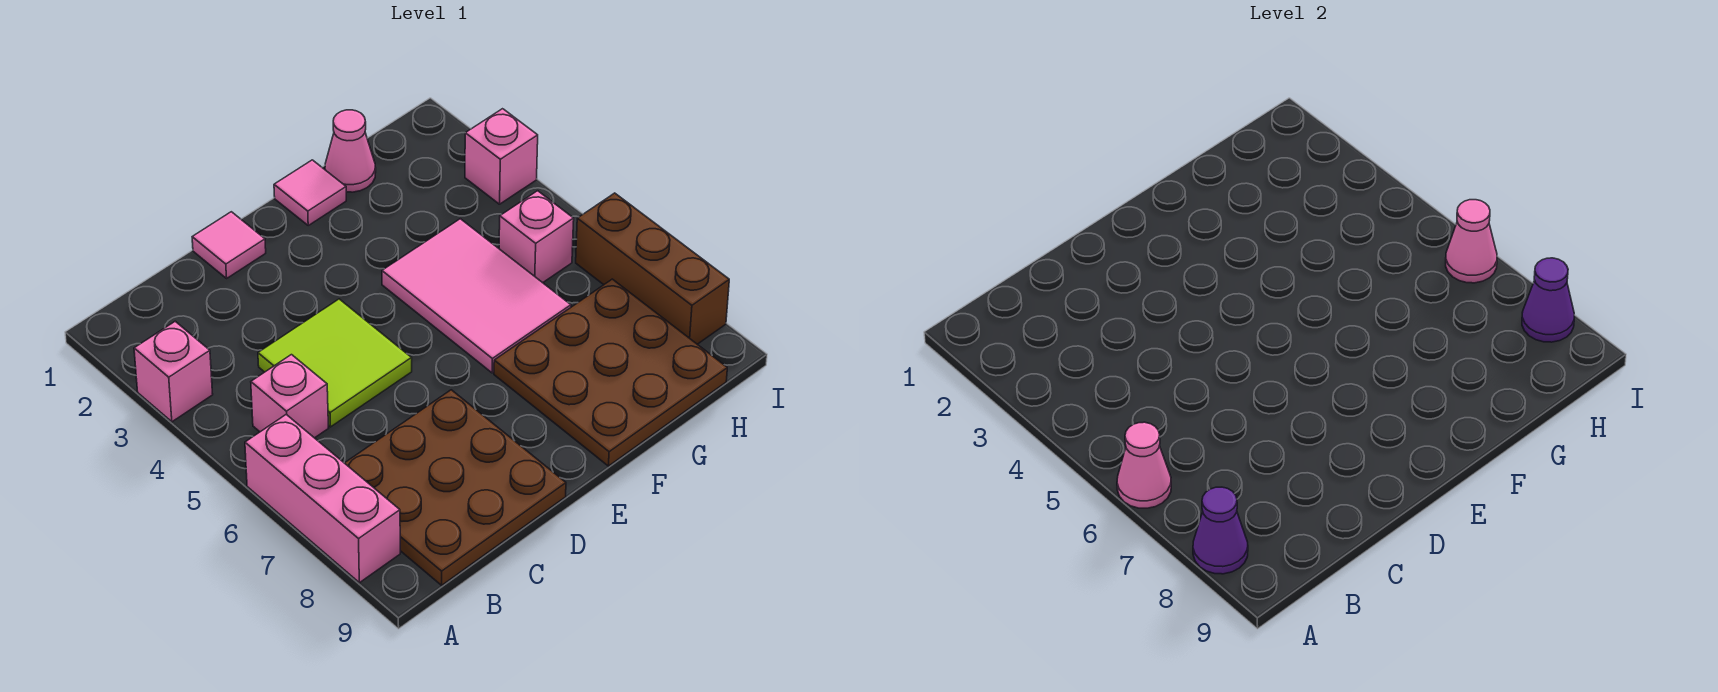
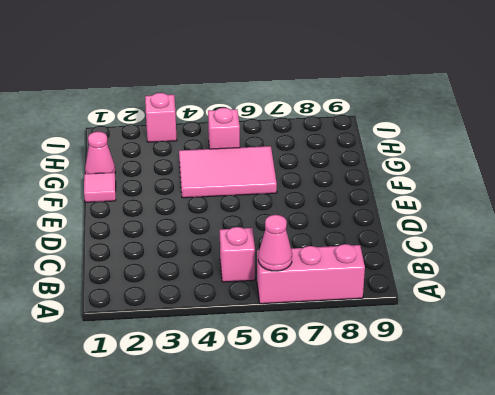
none -> pink 1x1 brick [134,321,213,422]
none -> brown 3x3 plate [345,390,566,585]
none -> lime 2x2 tile [258,299,412,427]

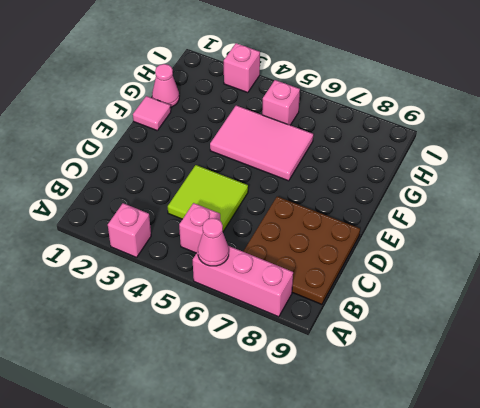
none -> pink 1x1 tile [192,212,266,278]
none -> brown 3x3 plate [494,279,727,466]
none -> brown 1x3 brick [576,193,729,344]

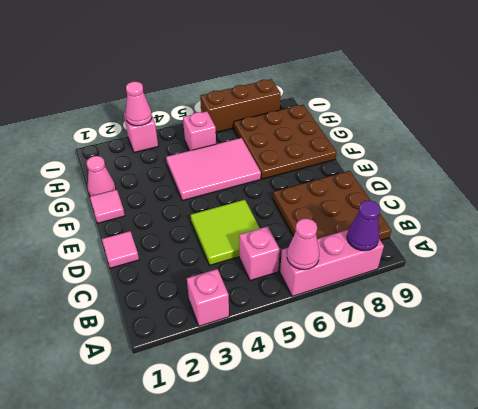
pink 1x1 cone [125,82,152,126] -> pink 1x1 cone moved to [1446,200,1497,283]
none -> purple 1x1 cone [1522,258,1574,342]

